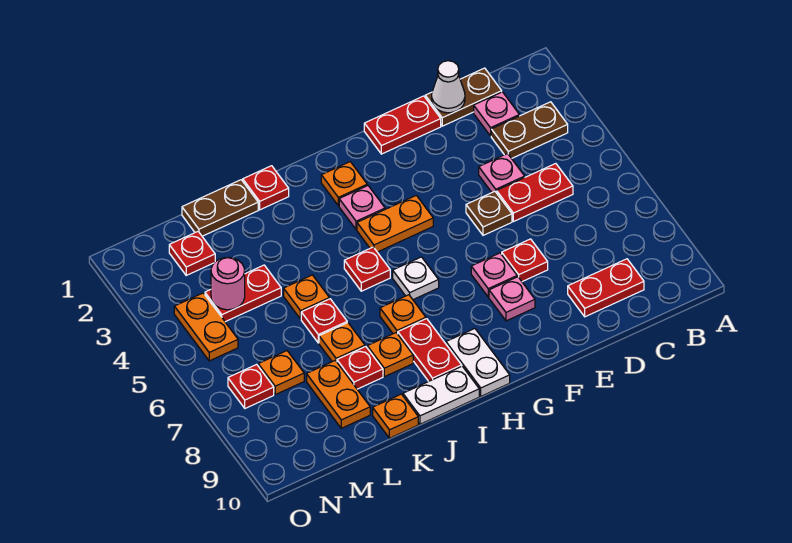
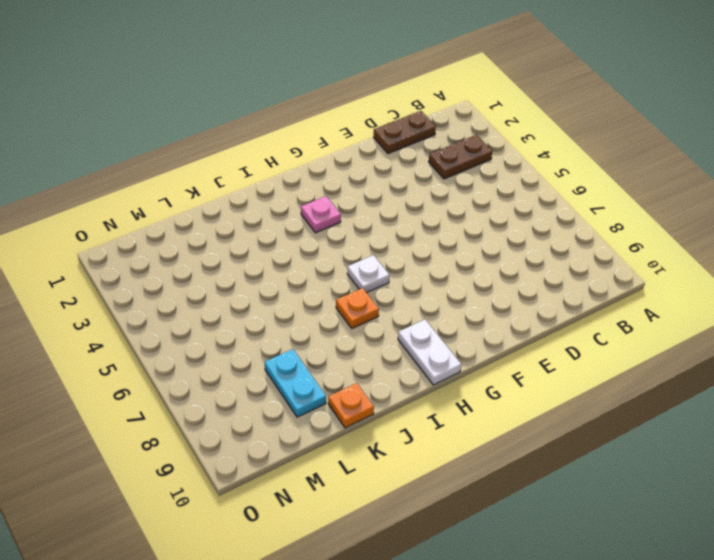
cyan 1x2 plate [265,349,326,417] -> orange 1x2 plate [307,360,370,428]
none -> pink 1x1 plate [474,92,519,136]
none -> red 1x2 plate [497,164,573,222]
none -> red 1x2 plate [568,259,644,317]
none -> pink 1x1 plate [479,154,525,193]

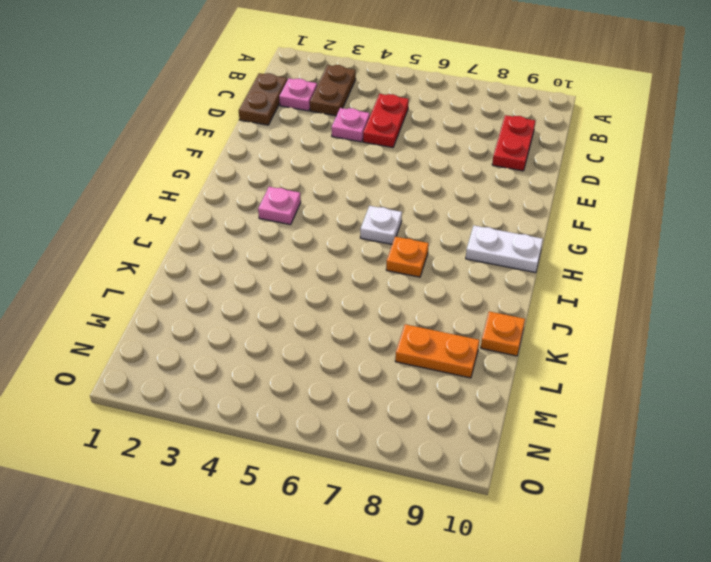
none -> red 1x2 plate [364,96,441,154]
none -> brown 1x1 plate [466,191,512,235]
none -> red 1x1 plate [502,239,548,282]
none -> pink 1x1 plate [471,253,517,297]

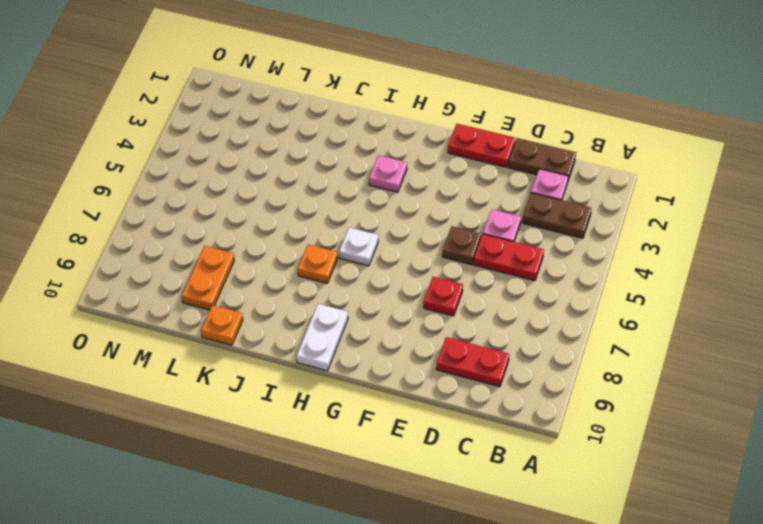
none -> pink 1x1 plate [471,253,517,297]
none -> pink 1x1 plate [489,277,535,321]
none -> orange 1x2 plate [357,195,433,252]
none -> orange 1x1 plate [321,162,367,206]

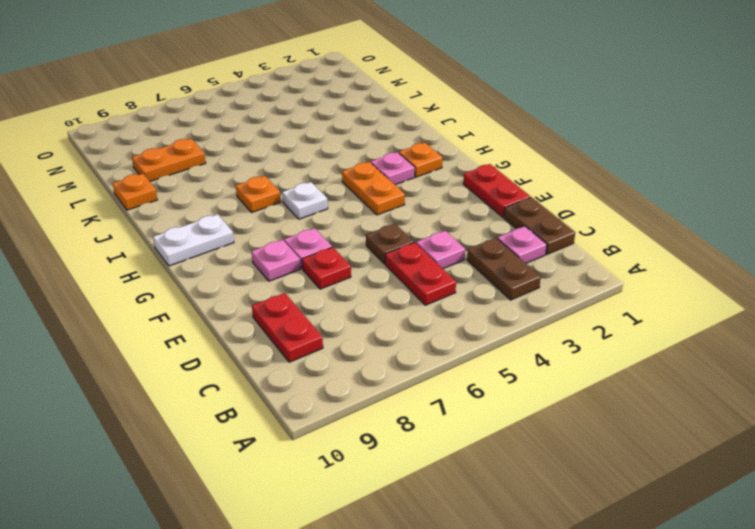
none -> red 1x1 plate [344,247,390,291]
none -> red 1x2 plate [398,319,462,381]
none -> white 1x2 plate [403,366,479,424]
none -> red 1x1 plate [243,166,289,210]

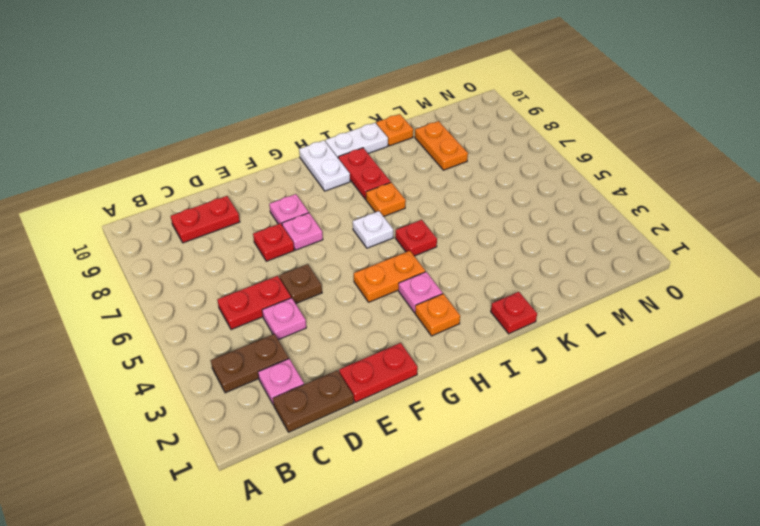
none -> orange 1x1 plate [367,333,413,377]
none -> brown 1x2 plate [182,180,258,236]
none -> orange 1x1 plate [284,275,329,319]
none -> red 1x1 plate [301,299,347,343]

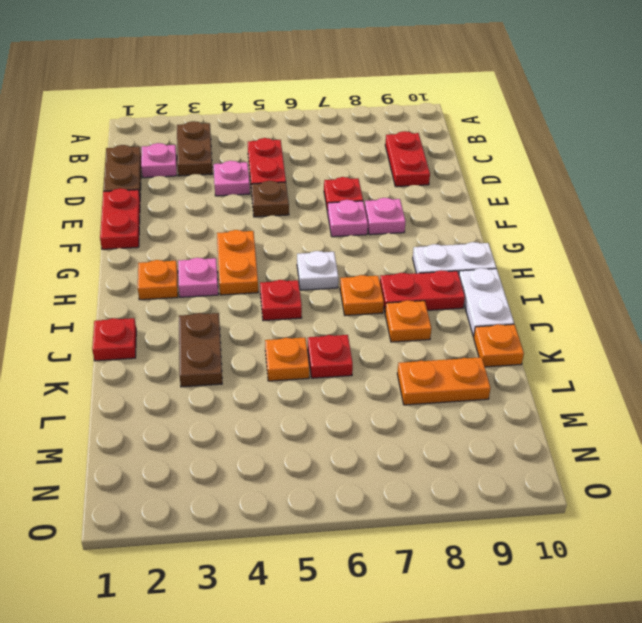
brown 1x2 plate [179,313,222,387] -> brown 1x2 plate moved to [182,180,258,236]
none -> orange 1x1 plate [319,323,365,362]
none -> red 1x1 plate [337,347,383,389]
none -> red 1x2 plate [205,265,281,322]
none -> red 1x1 plate [169,232,215,275]

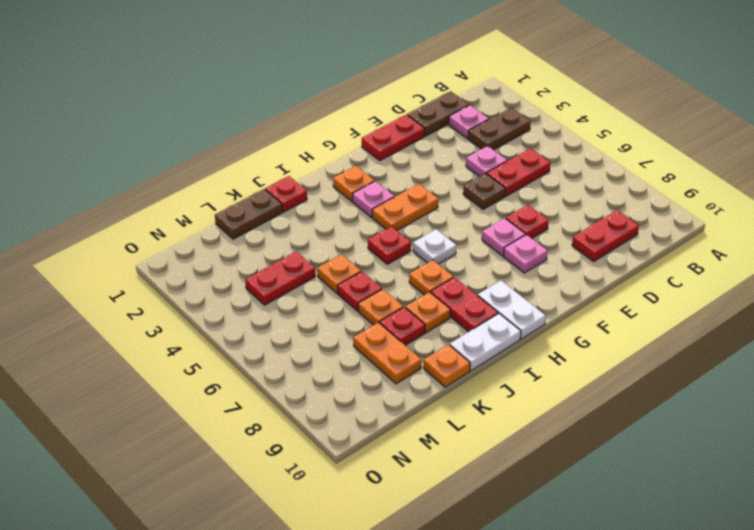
none -> red 1x1 plate [169,232,215,275]
none -> orange 1x1 plate [258,351,304,395]
none -> orange 1x2 plate [174,293,238,361]
none -> red 1x1 plate [228,364,274,408]

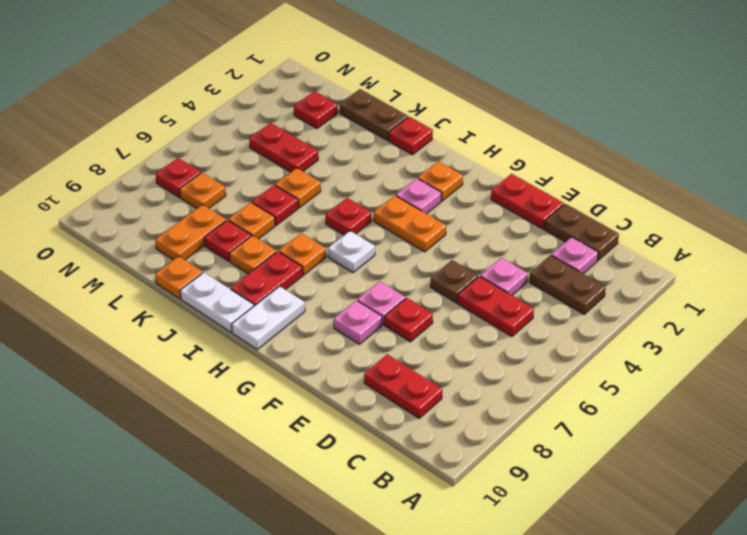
none -> orange 1x2 plate [174,293,238,361]
none -> white 1x1 cone [432,61,465,113]
none -> pink 1x1 round brick [211,257,245,310]

